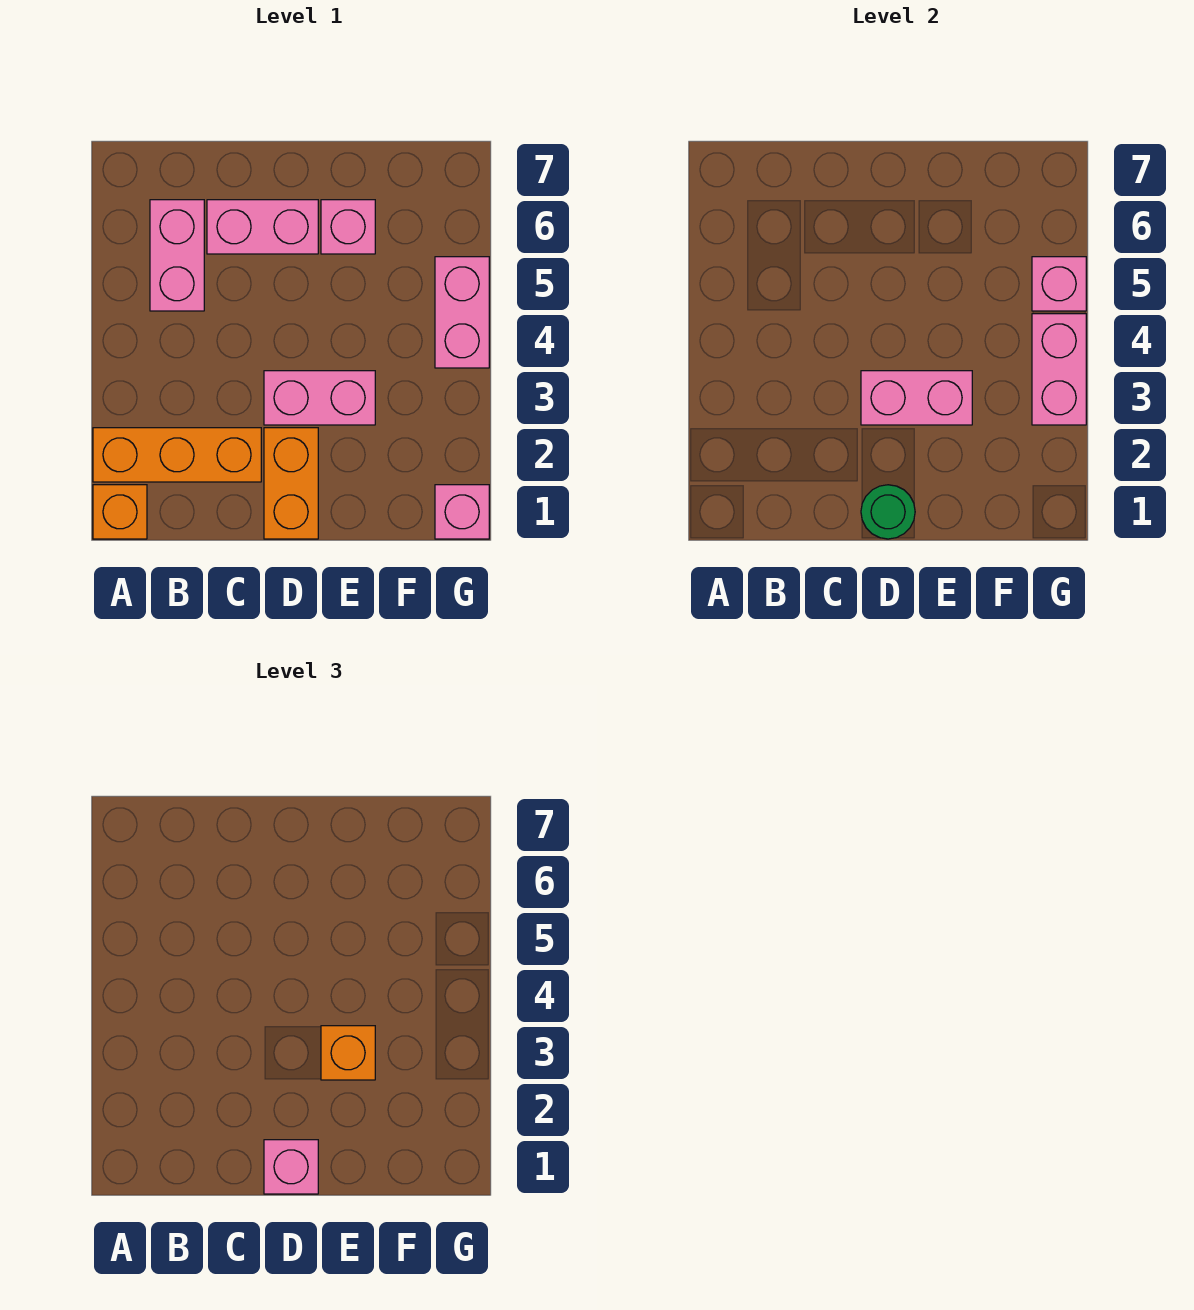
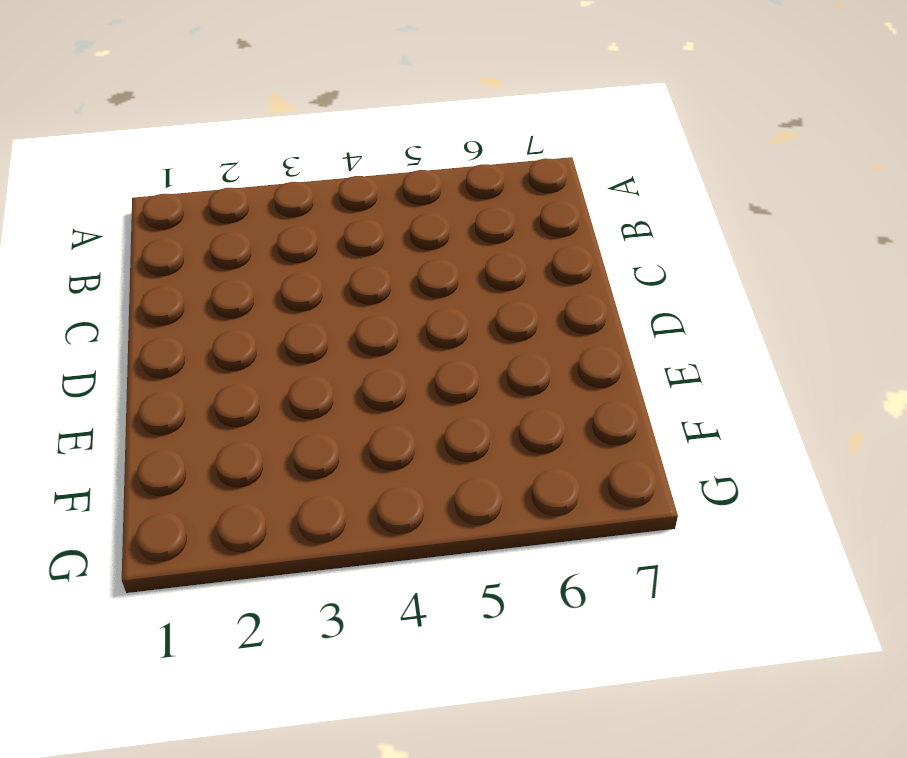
none -> orange 1x1 brick [93,485,147,539]
none -> orange 1x3 brick [93,428,261,482]
none -> pink 1x2 brick [150,200,204,311]

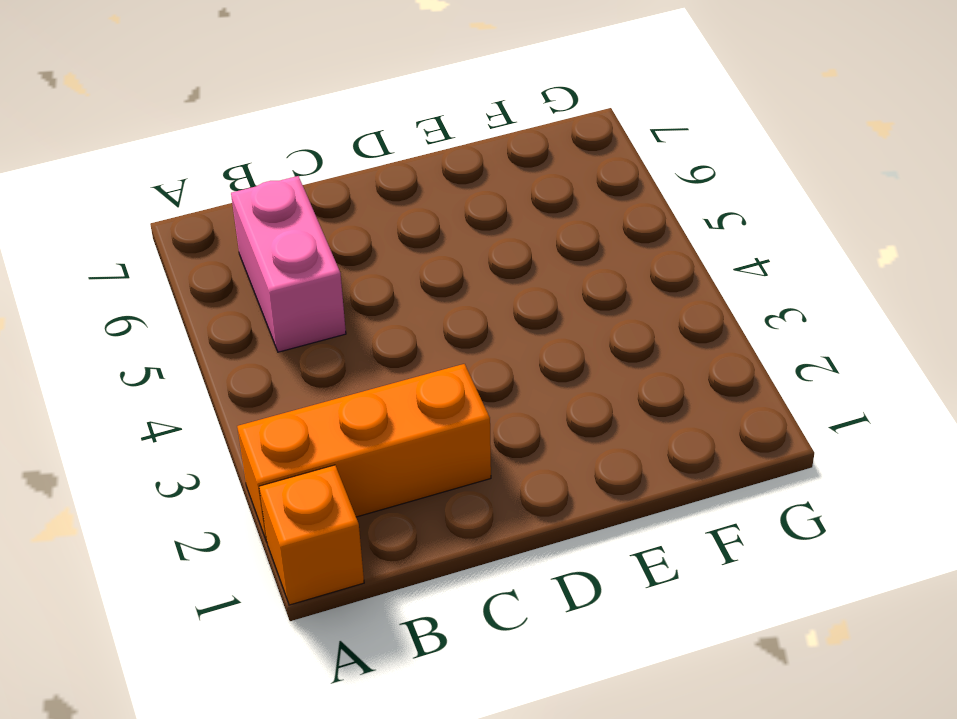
none -> pink 1x2 brick [207,200,318,254]
none -> orange 1x2 brick [264,428,318,539]
none -> pink 1x2 brick [264,371,375,425]

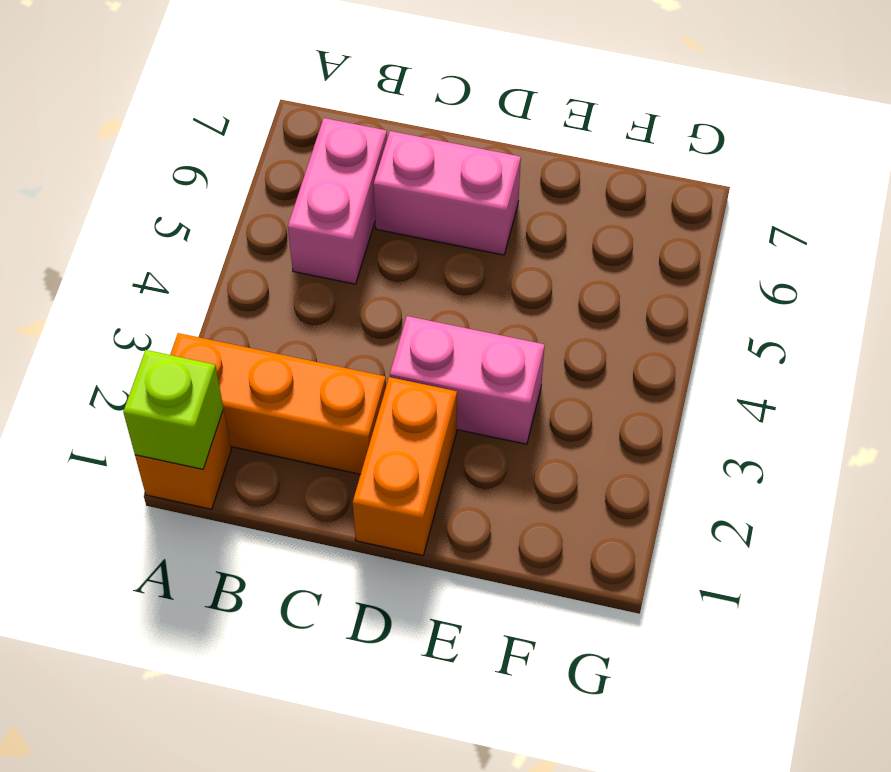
lime 1x1 brick [123,350,223,469] -> none
none -> pink 1x1 brick [321,200,375,254]
none -> pink 1x1 brick [435,485,489,539]
none -> pink 1x2 brick [435,257,489,368]

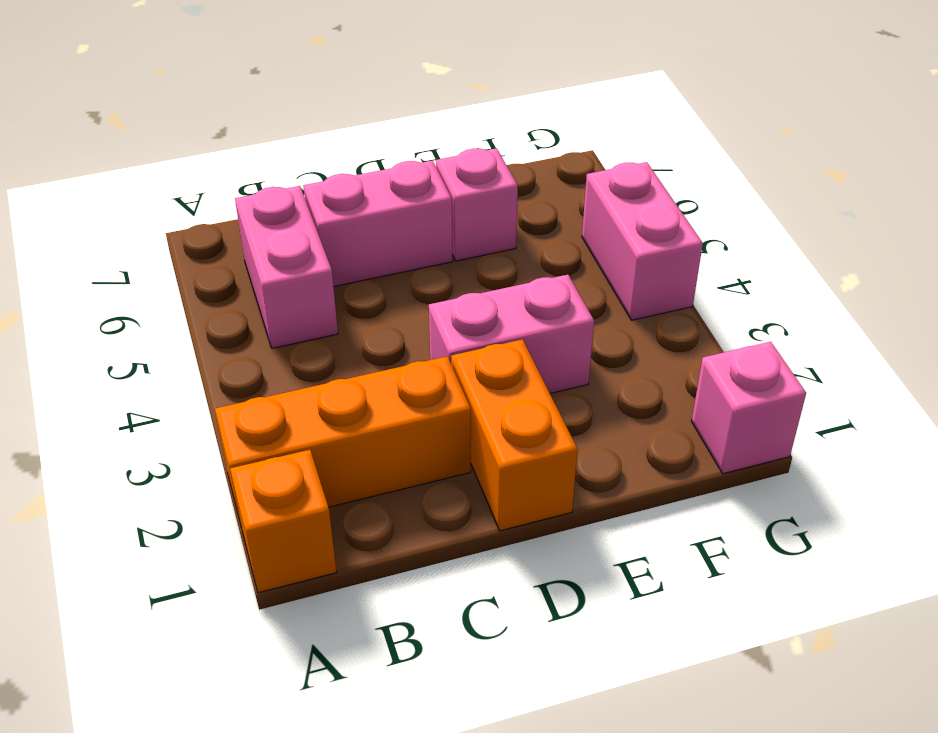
none -> green 1x1 round brick [861,485,915,539]
none -> pink 1x2 brick [861,371,972,425]
none -> pink 1x2 brick [1032,314,1086,425]

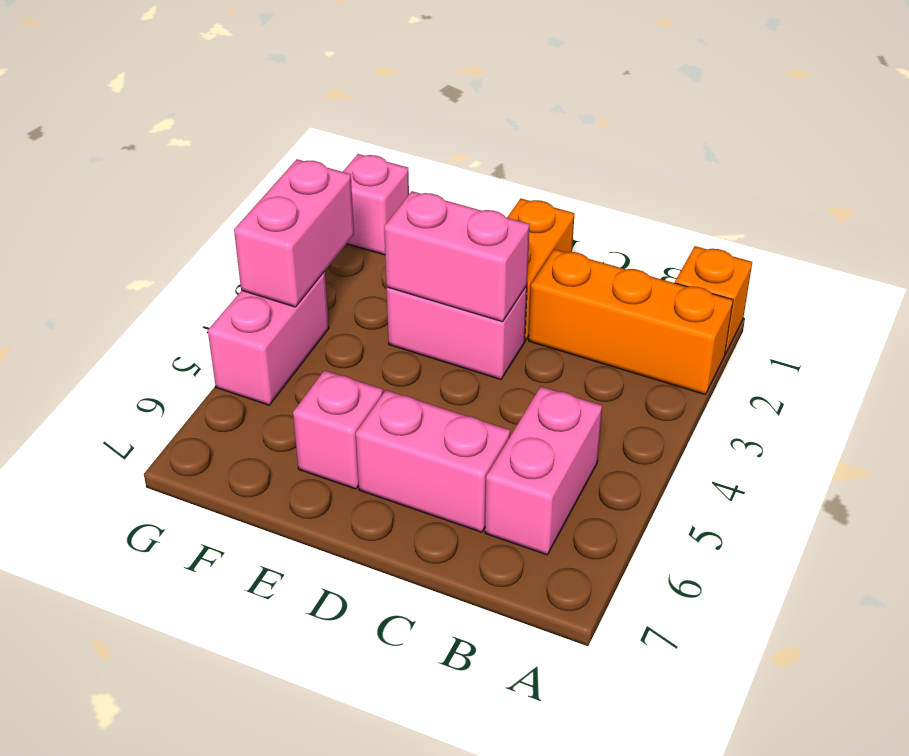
none -> green 1x1 round brick [861,485,915,539]
none -> pink 1x1 brick [1032,257,1086,311]
none -> pink 1x1 brick [264,1140,318,1194]

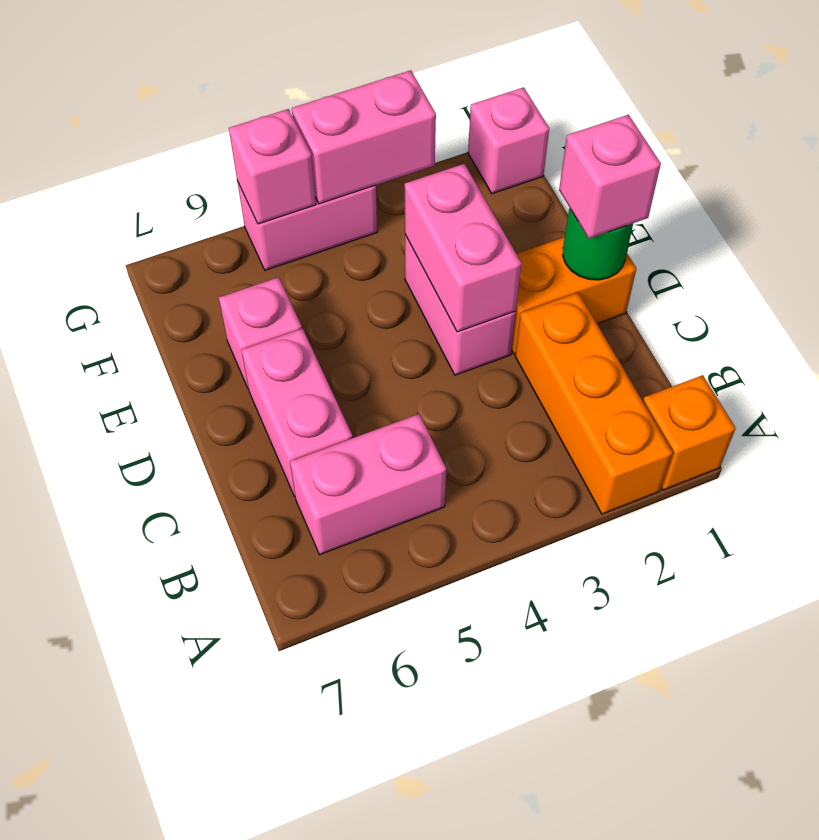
none -> orange 1x1 brick [321,1026,375,1080]

